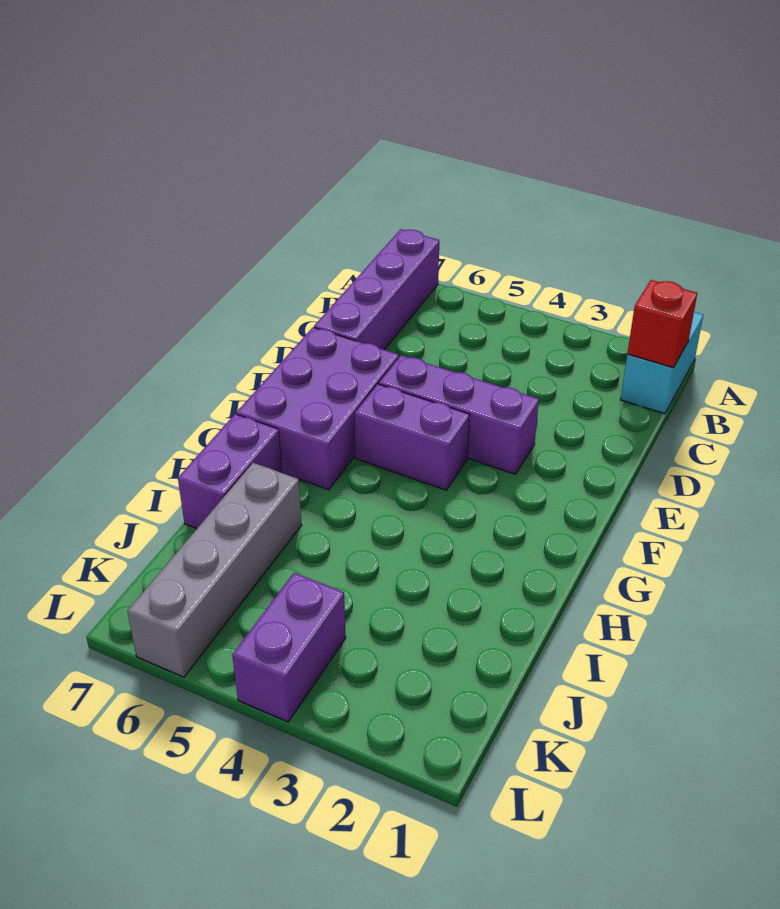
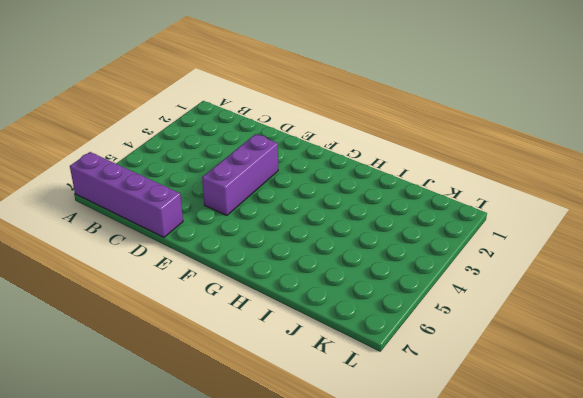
none -> cyan 1x2 brick [621,312,703,414]
none -> purple 2x3 brick [236,327,399,490]

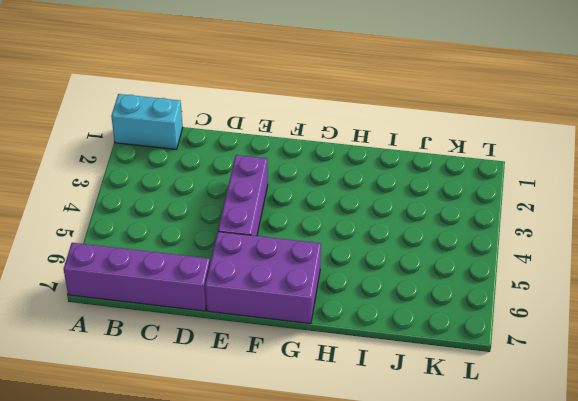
none -> purple 1x2 brick [355,384,470,490]
none -> purple 1x2 brick [178,414,282,529]

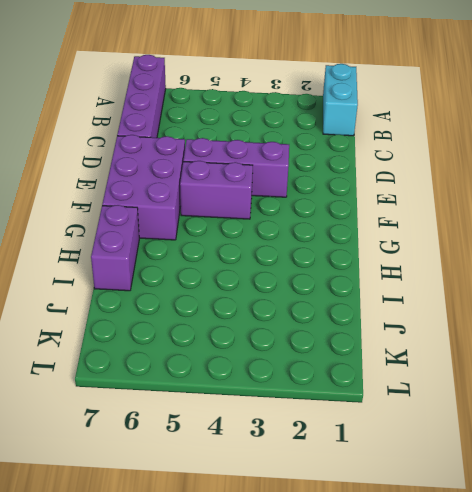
none -> grey 1x4 brick [127,463,302,677]
none -> purple 1x2 brick [232,573,346,722]

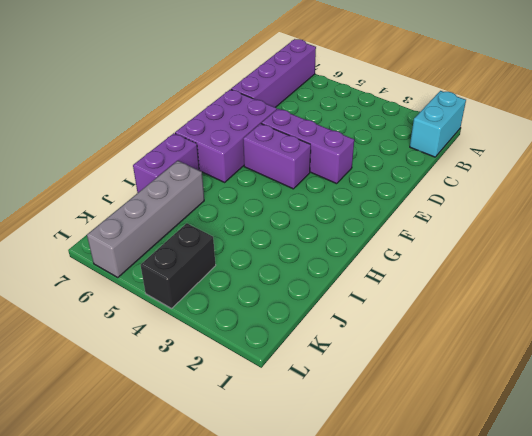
black 1x2 brick [141,223,216,308] -> purple 1x2 brick [232,573,346,722]
none -> red 1x1 brick [627,280,697,368]

